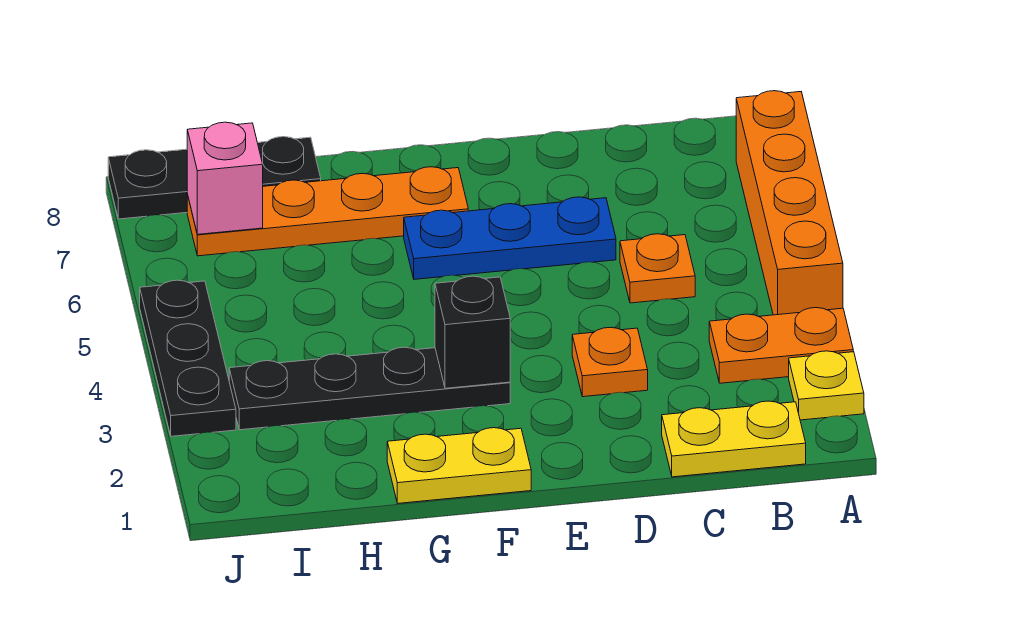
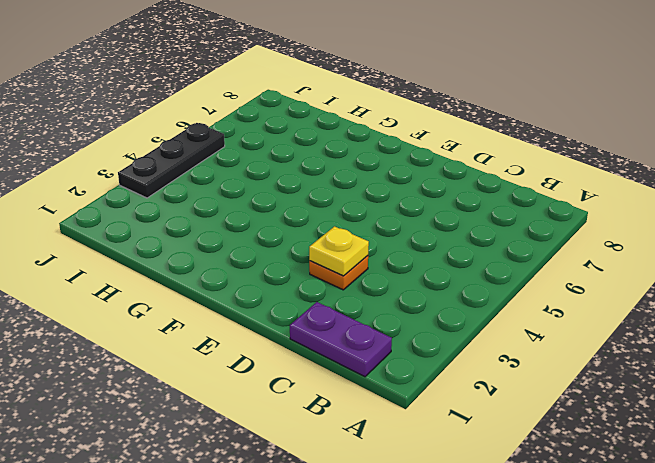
purple 1x2 plate [290,302,392,377] -> yellow 1x2 plate [662,401,806,477]
yellow 1x1 plate [309,226,369,276] -> yellow 1x1 plate moved to [789,351,864,420]
none -> orange 1x2 plate [709,308,853,383]
none -> orange 1x4 brick [736,91,843,315]
none -> orange 1x1 plate [620,234,695,303]

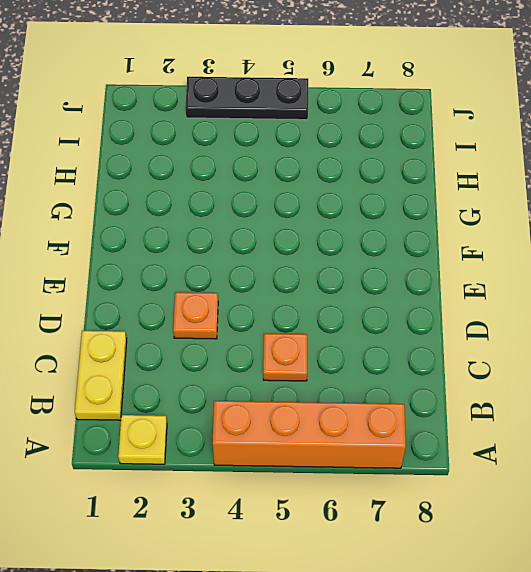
none -> orange 1x2 plate [709,308,853,383]
none -> blue 1x3 plate [404,197,616,279]
none -> yellow 1x2 plate [387,428,531,503]

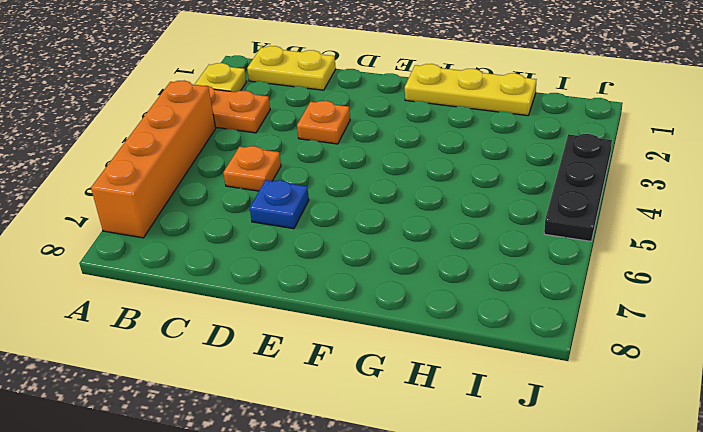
blue 1x1 plate [250,180,309,229] -> blue 1x3 plate [404,197,616,279]
yellow 1x3 plate [405,64,537,116] -> yellow 1x2 plate [387,428,531,503]
none -> black 1x4 plate [229,347,510,430]
none -> orange 1x4 plate [187,167,468,256]
none -> black 1x3 plate [108,137,321,219]

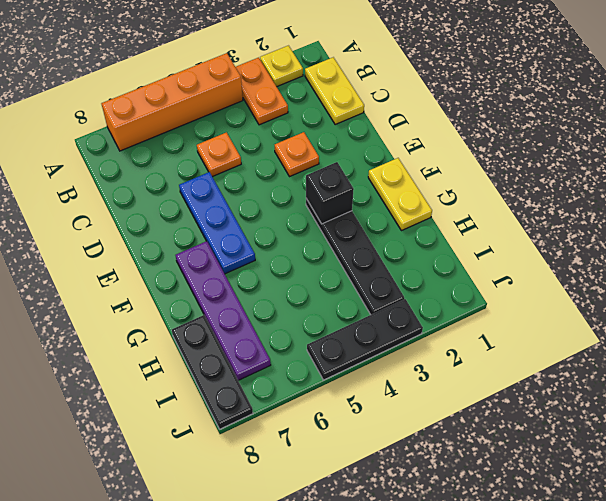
purple 1x4 plate [175,241,271,380] -> orange 1x4 plate [187,167,468,256]
none -> pink 1x1 brick [187,122,263,234]

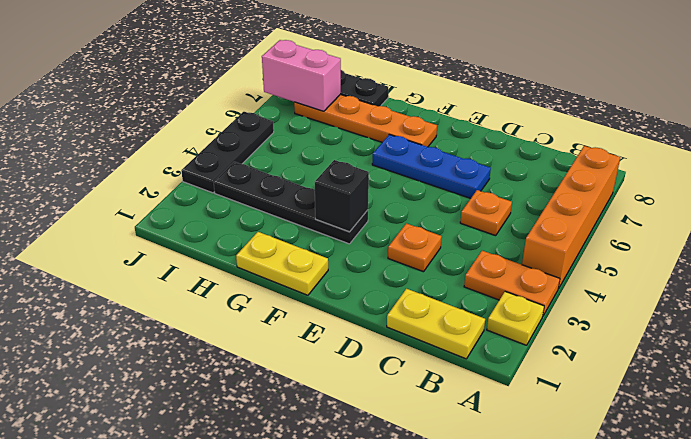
pink 1x2 brick [262,40,341,111] -> pink 1x1 brick [187,122,263,234]

